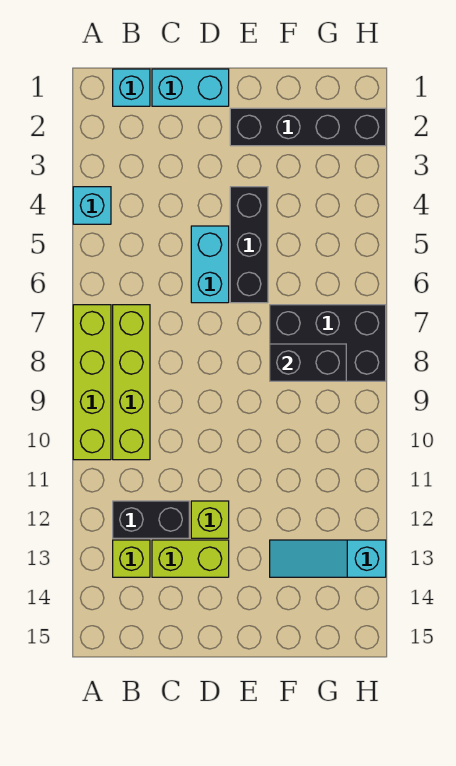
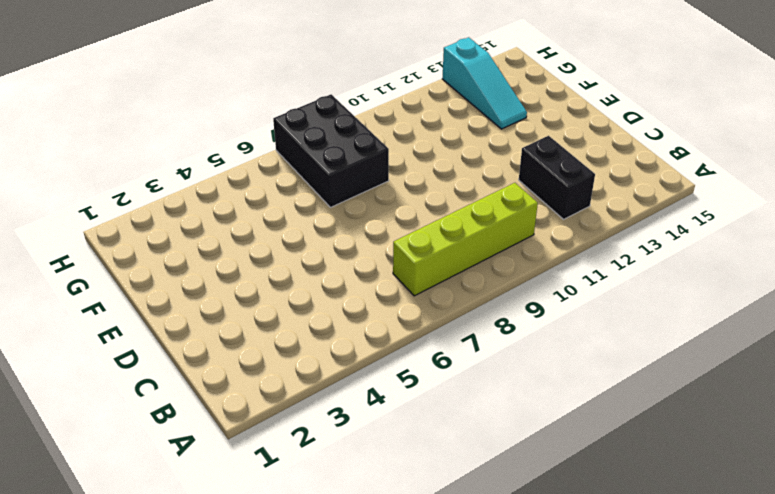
none -> cyan 1x1 brick [73,187,111,224]
none -> lime 1x4 brick [73,305,111,460]
none -> cyan 1x1 brick [113,69,150,106]

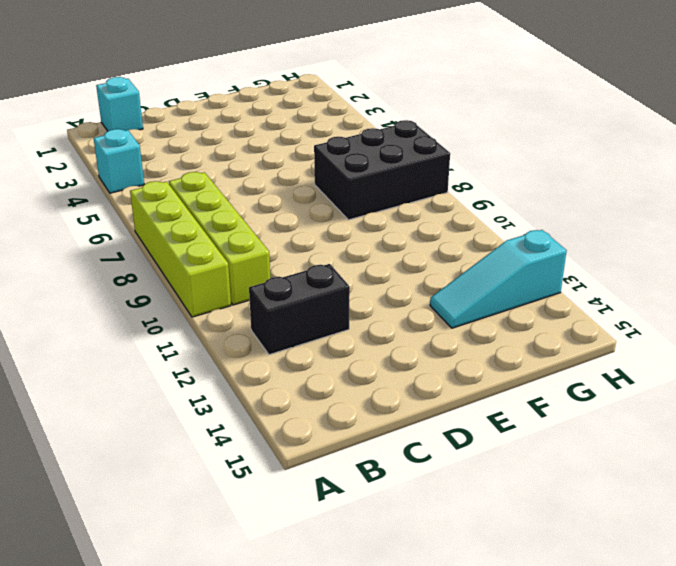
none -> lime 1x1 brick [113,540,150,577]
none -> cyan 1x2 brick [152,69,229,106]
none -> lime 1x2 brick [152,540,229,577]

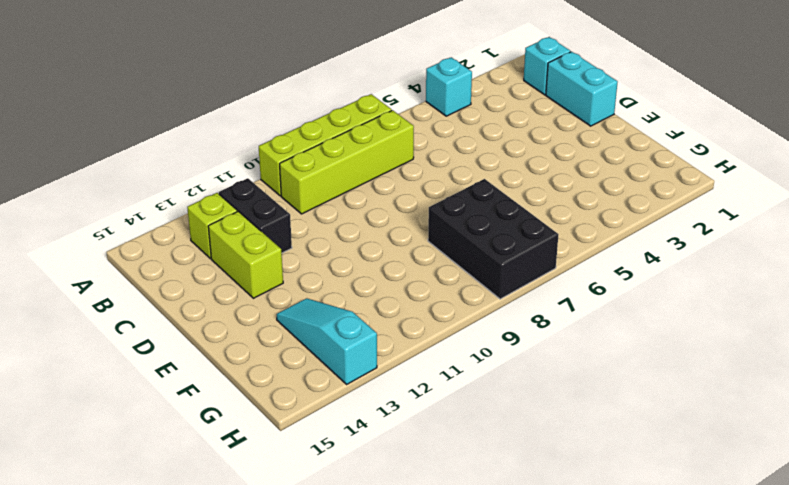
none -> cyan 1x2 brick [191,226,229,303]
none -> lime 1x1 brick [191,501,229,538]
none -> black 1x4 brick [230,108,386,146]

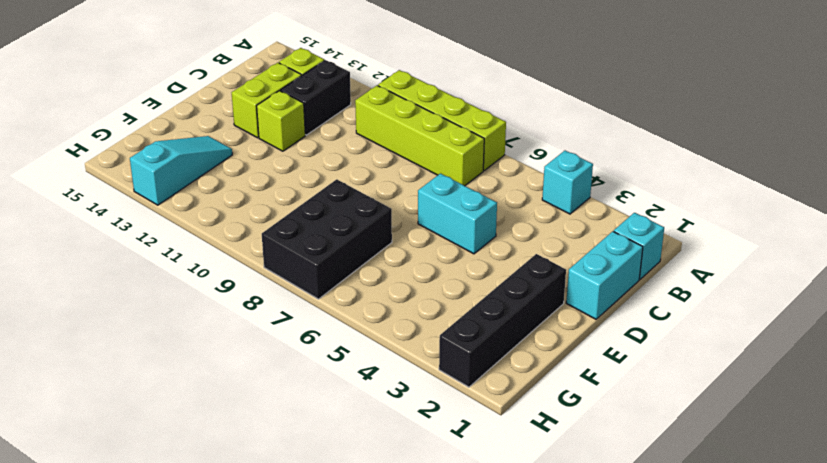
none -> black 1x3 brick [230,187,268,303]
none -> black 1x2 brick [270,344,346,381]

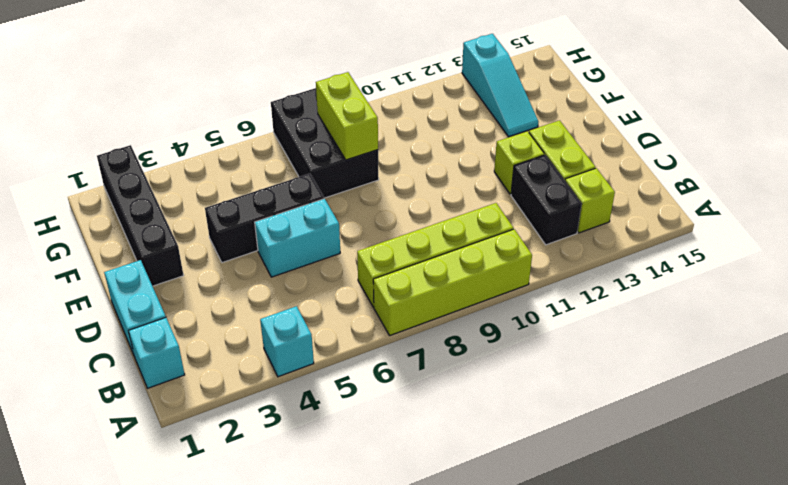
lime 1x2 brick [316,72,378,160] -> black 1x2 brick [270,344,346,381]

